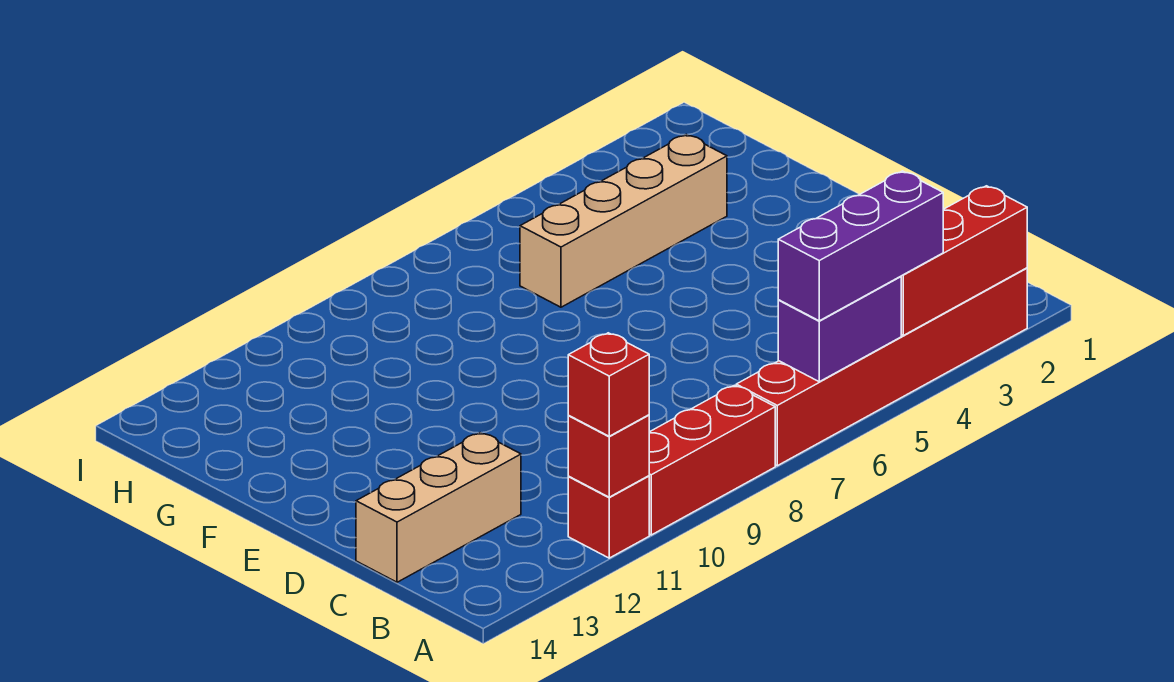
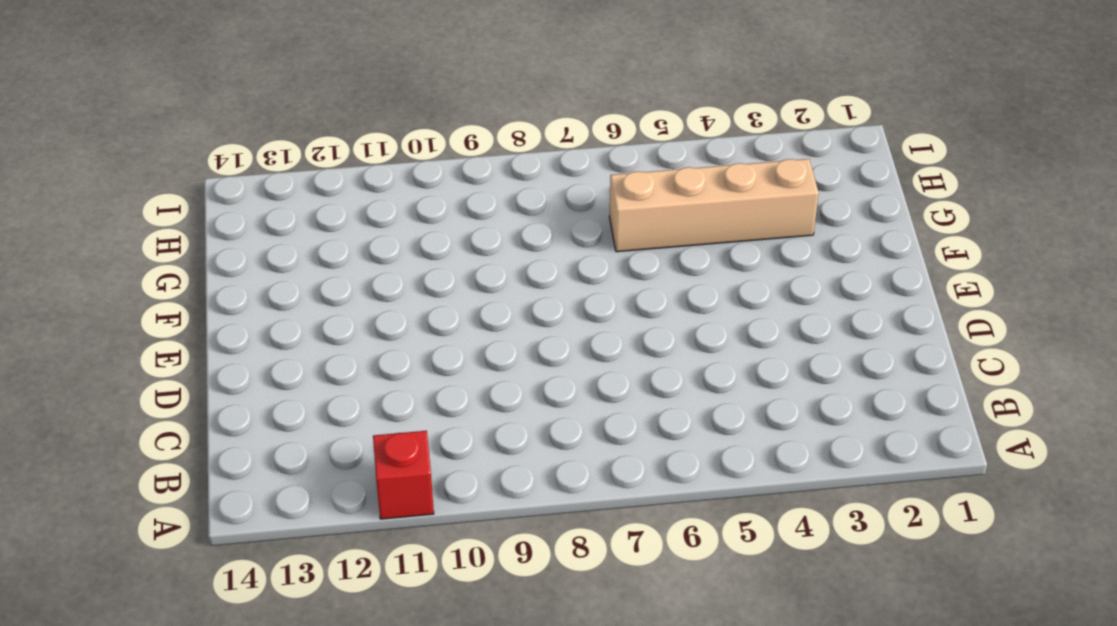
none -> red 1x6 brick [736,268,1027,466]
none -> red 1x3 brick [649,385,775,535]

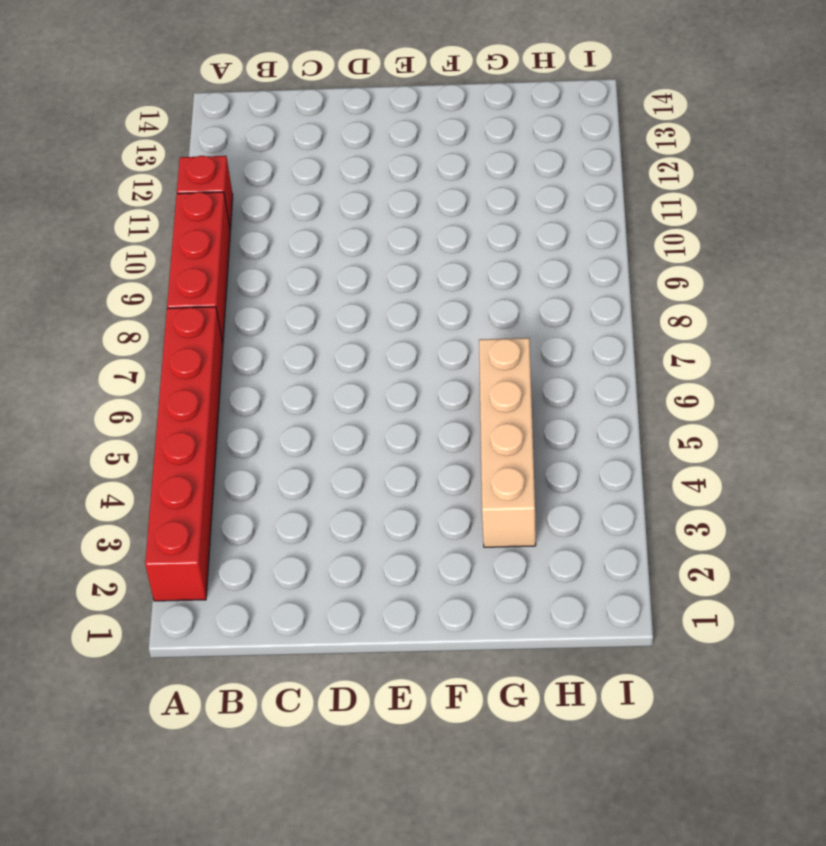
none -> tan 1x3 brick [356,433,521,582]
none -> red 1x3 brick [901,186,1027,335]

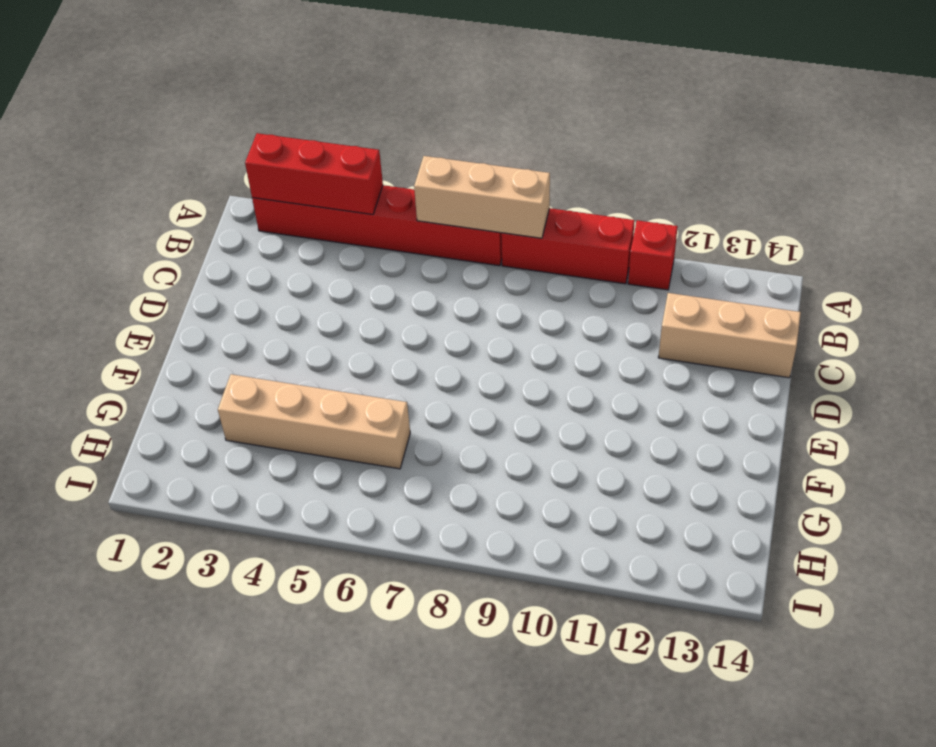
tan 1x3 brick [414,156,550,238] -> purple 1x2 brick [778,276,901,382]
none -> red 1x1 brick [568,415,649,497]
none -> purple 1x3 brick [778,171,943,321]

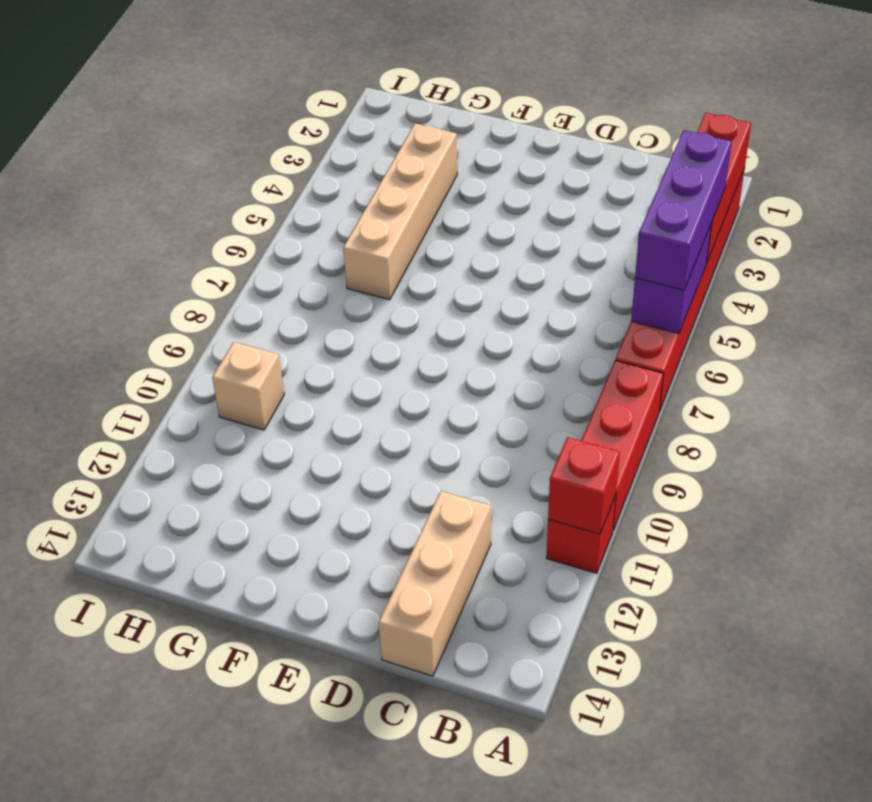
tan 1x1 brick [212,342,284,430] -> none
none -> red 1x1 brick [568,333,649,436]

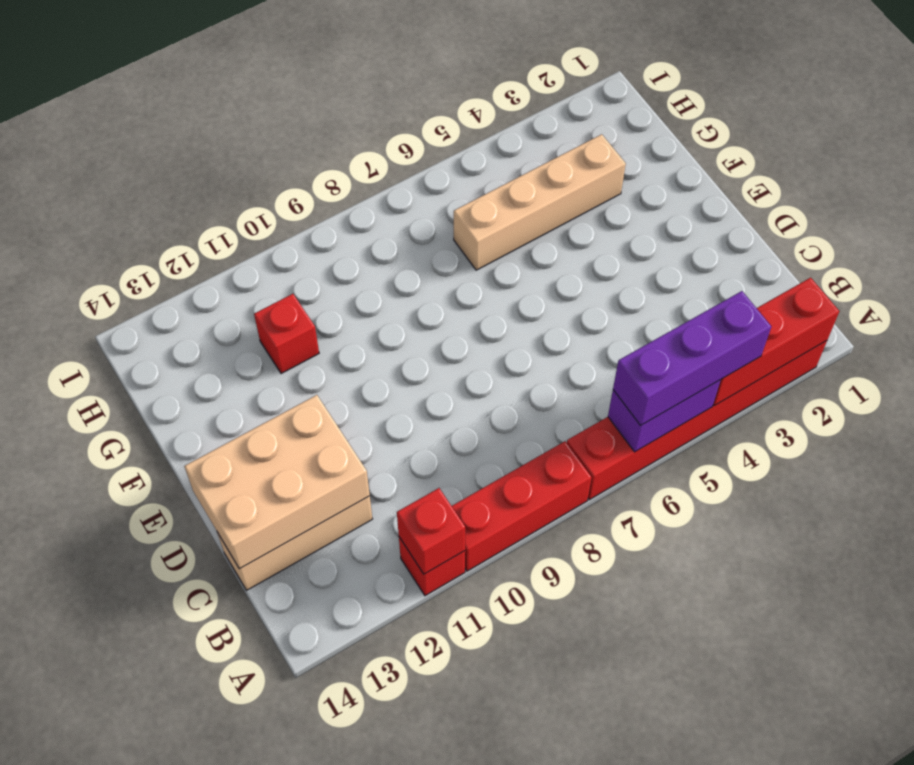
tan 2x3 brick [184,395,370,569] -> none
red 1x1 brick [254,294,319,374] -> red 1x1 brick moved to [568,333,649,436]

